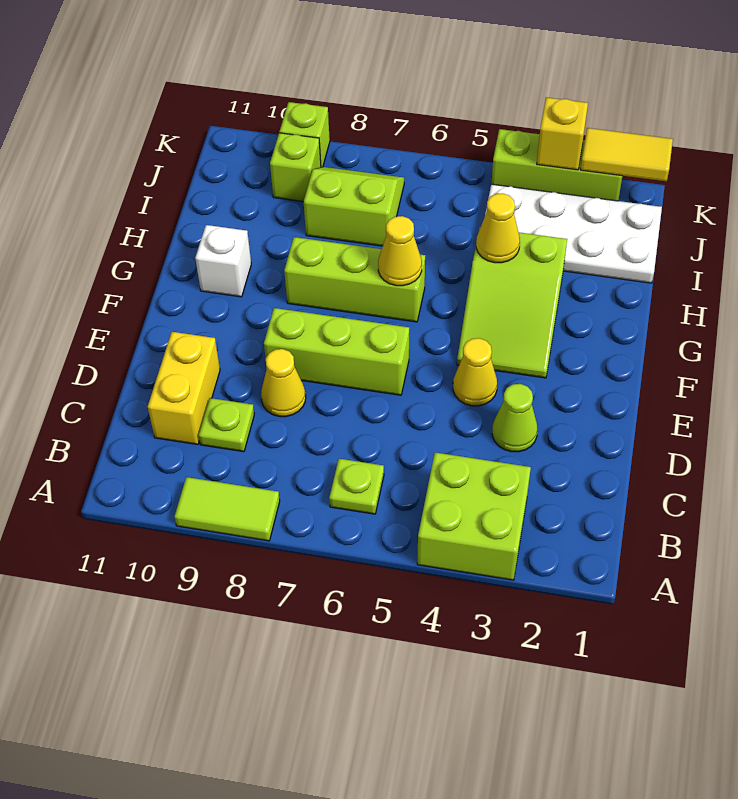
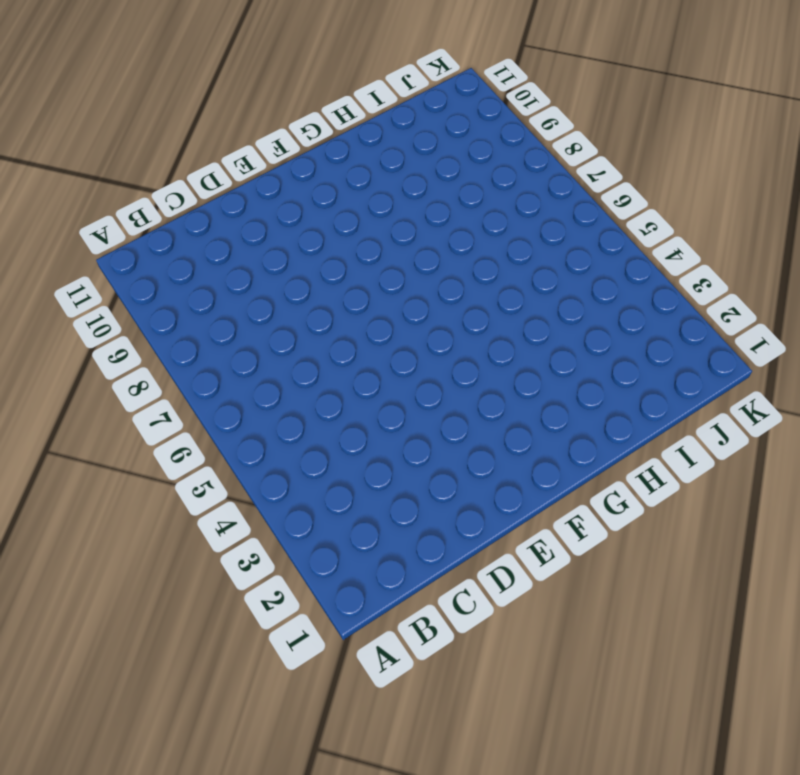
none -> lime 2x2 brick [417,452,531,580]
none -> lime 1x2 tile [174,477,280,541]
none -> lime 1x1 plate [329,459,384,514]

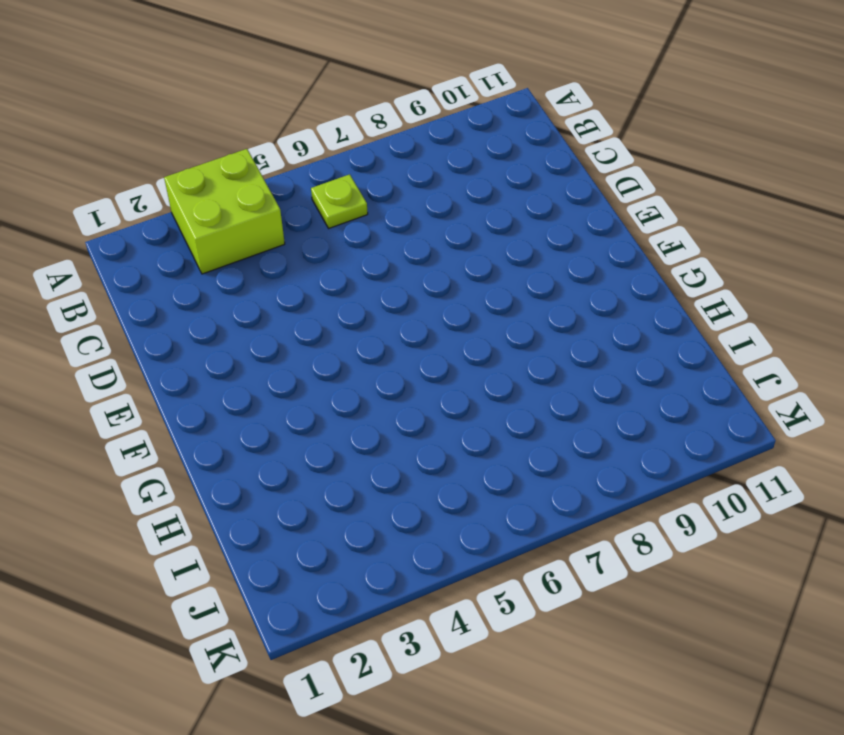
none -> lime 1x2 tile [174,477,280,541]
none -> lime 1x1 plate [199,398,254,452]
none -> yellow 1x2 brick [148,332,220,445]

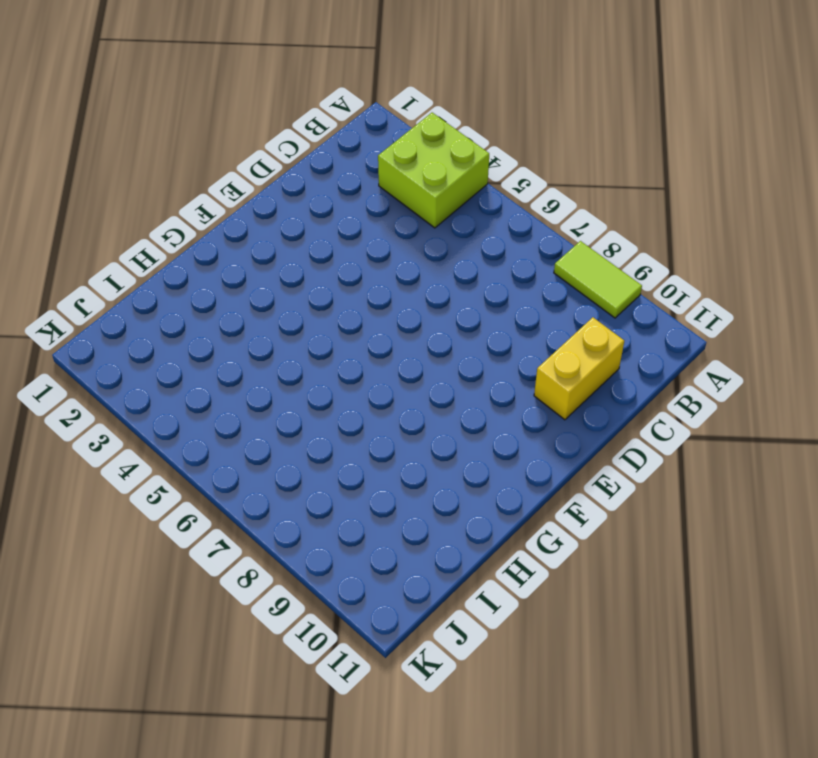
none -> lime 1x1 plate [329,459,384,514]
none -> lime 1x1 plate [199,398,254,452]
none -> lime 1x1 cone [492,384,537,452]

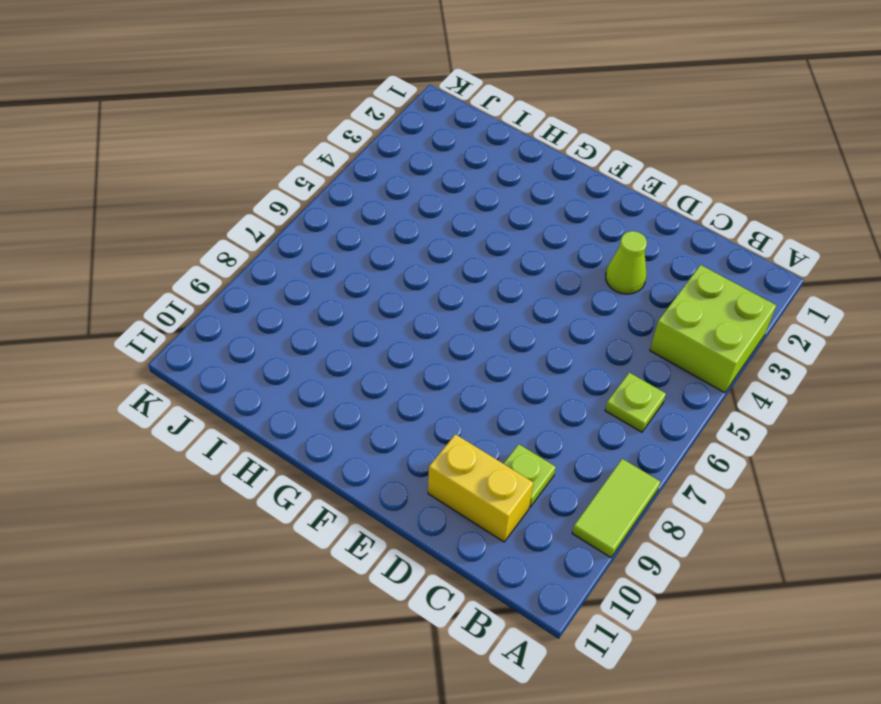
none -> yellow 1x1 cone [261,349,306,417]
none -> yellow 1x1 cone [453,338,497,406]
none -> lime 1x3 brick [264,308,409,395]

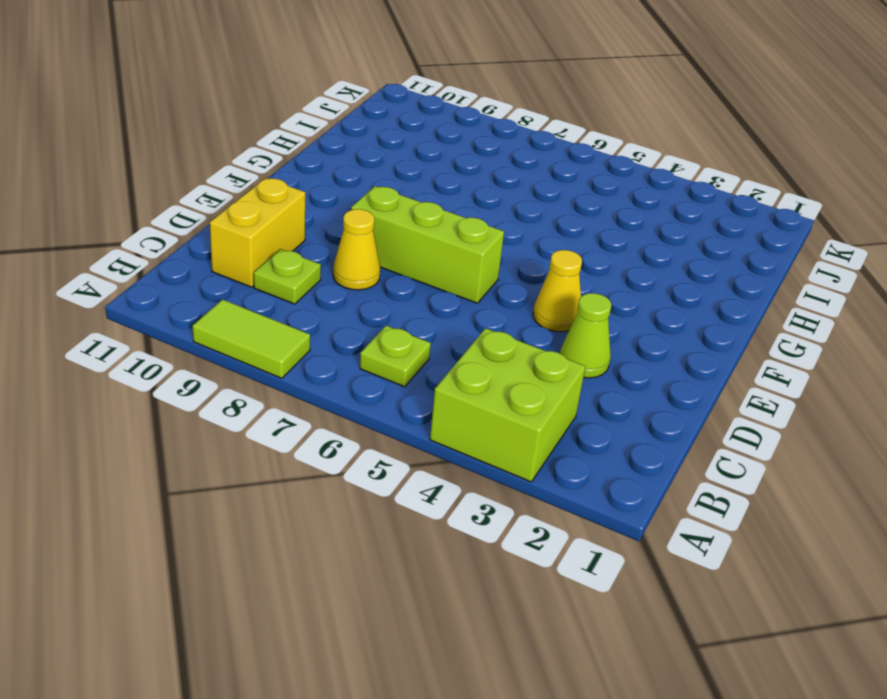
none -> lime 2x3 slope [457,227,567,378]
none -> lime 1x3 brick [284,237,425,322]
none -> white 1x1 brick [195,225,251,297]

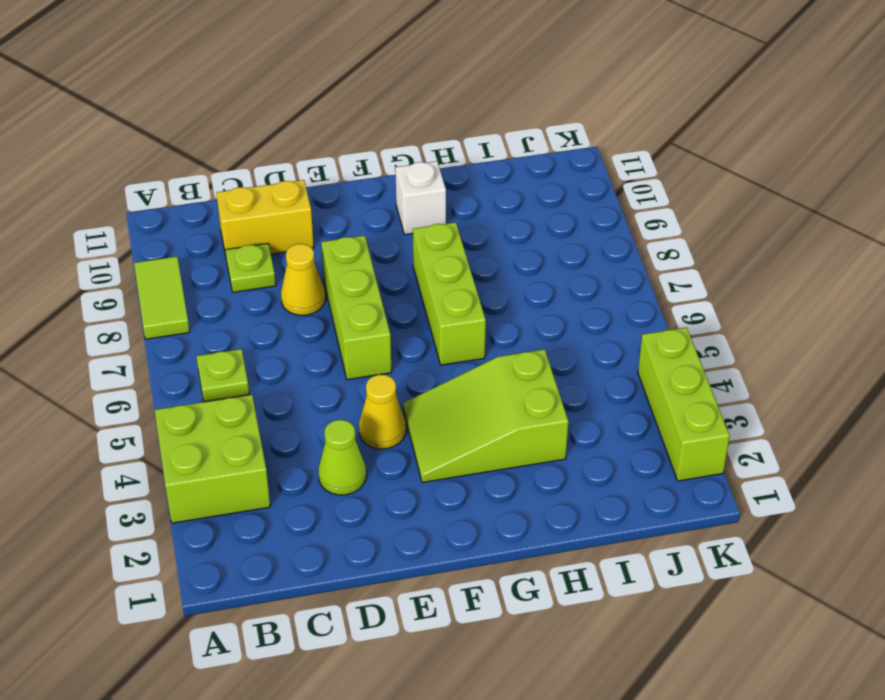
none -> white 2x4 plate [485,184,662,283]
none -> lime 2x2 slope [304,167,404,246]
none -> lime 1x1 brick [270,133,321,202]

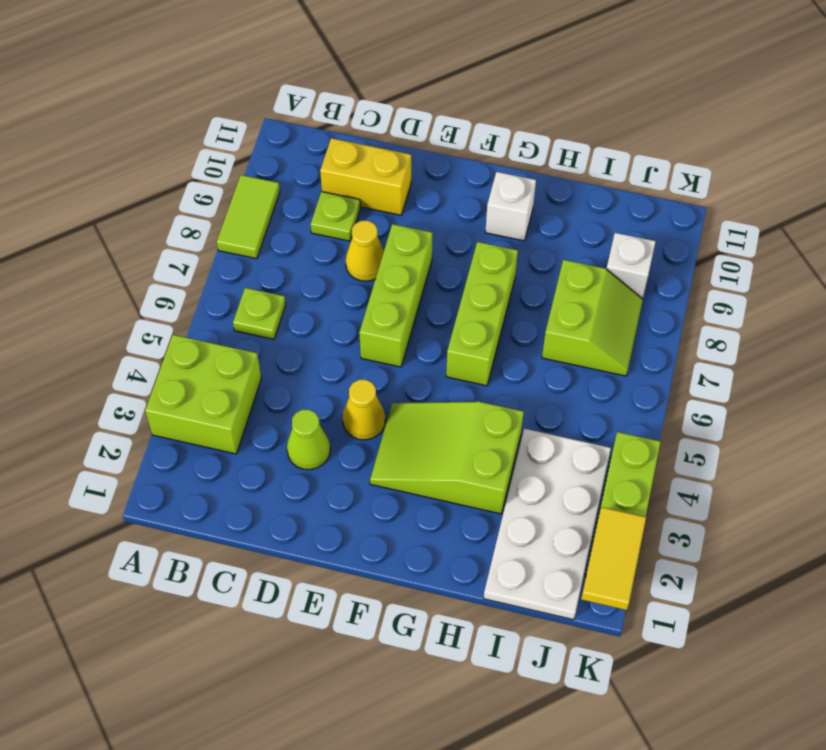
white 1x1 brick [607,233,656,299] -> lime 1x1 brick [270,133,321,202]
none -> lime 1x1 brick [279,102,330,167]
none -> yellow 1x1 cone [378,216,422,286]
none -> yellow 1x1 cone [476,193,520,263]

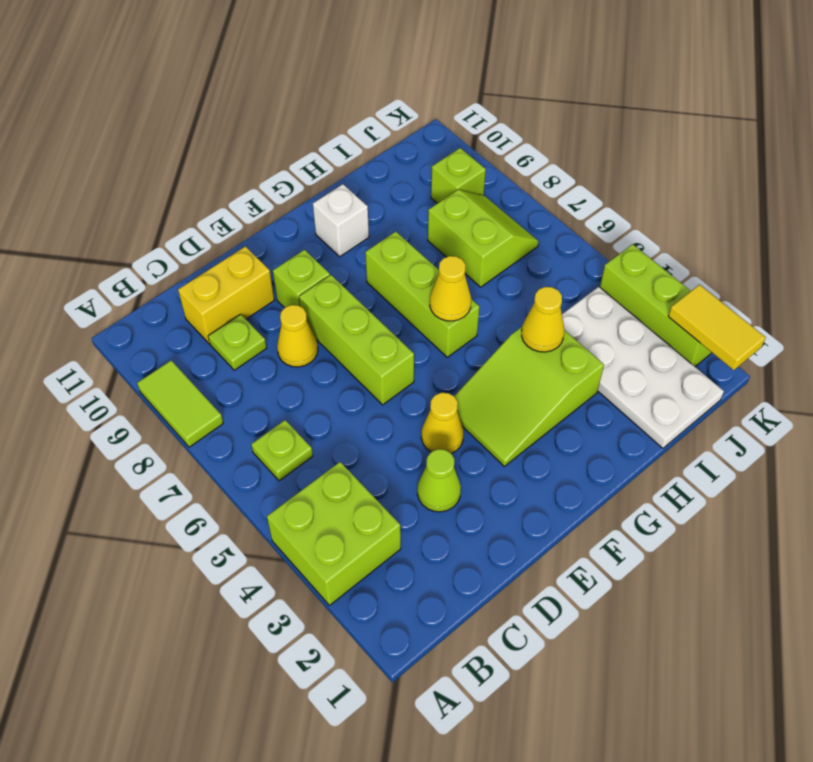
lime 1x1 brick [273,250,330,308] -> lime 1x1 brick moved to [279,102,330,167]
none -> yellow 1x1 brick [537,97,588,170]

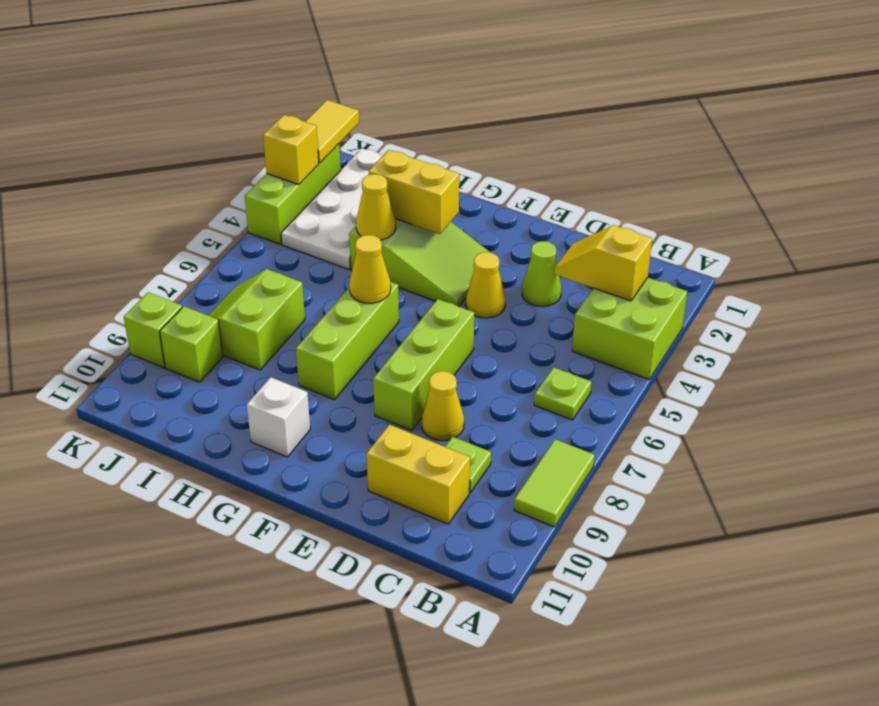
yellow 1x2 slope [555,225,652,301] -> none
yellow 1x2 brick [369,150,459,234] -> none

